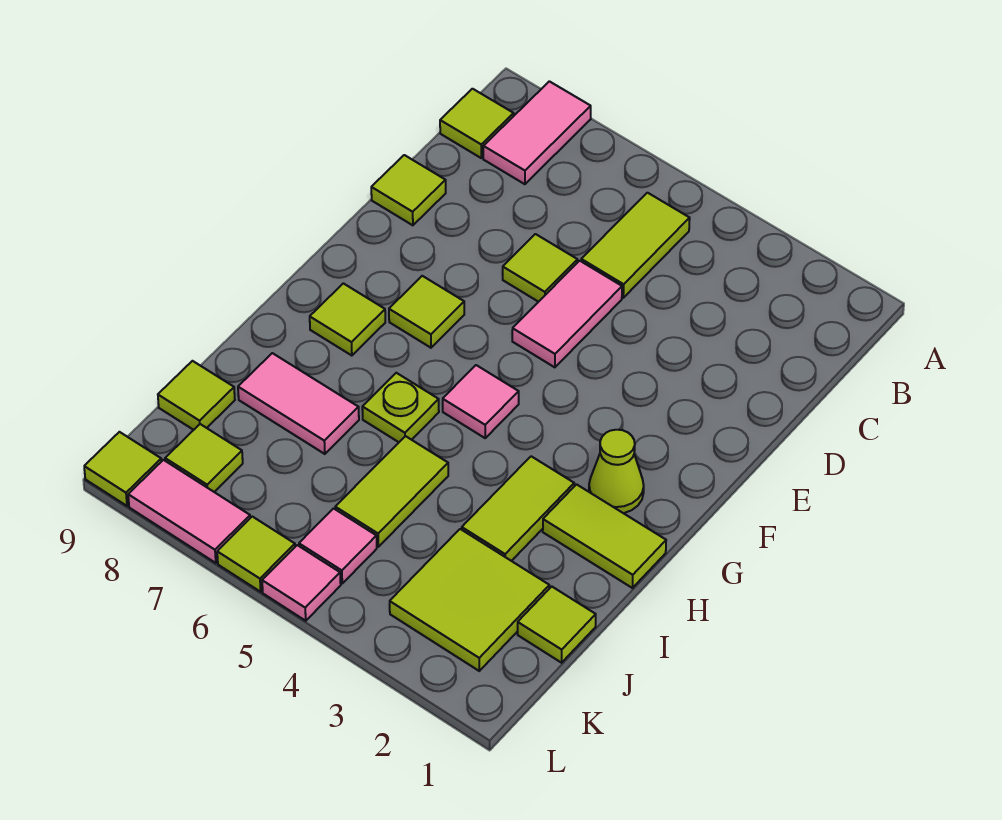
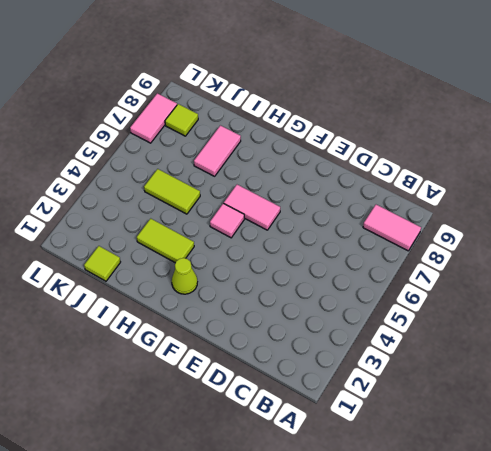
pink 1x2 tile [224,185,280,230] -> pink 1x2 tile moved to [512,261,622,367]
none -> lime 1x2 tile [581,193,690,298]
none -> lime 1x1 tile [440,89,514,158]
none -> lime 1x1 tile [503,234,577,302]

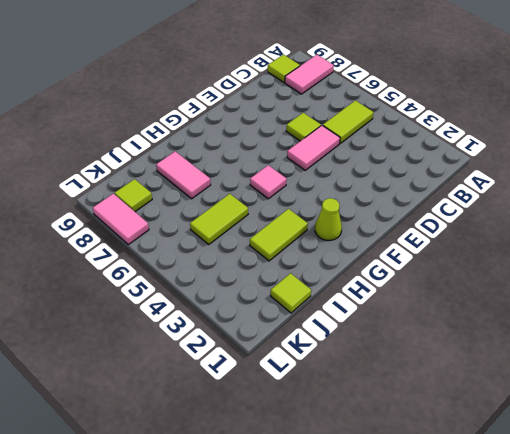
none -> lime 1x1 tile [371,155,446,225]
none -> lime 1x1 tile [389,276,464,348]
none -> lime 1x1 tile [310,283,385,356]

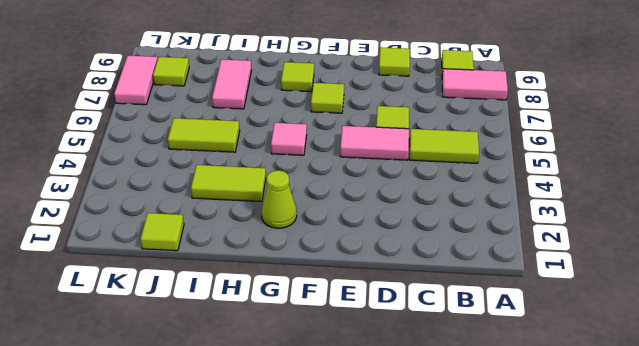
none -> lime 1x2 tile [543,484,666,588]
none -> lime 1x1 plate [362,373,439,442]
none -> lime 2x2 tile [390,529,549,671]

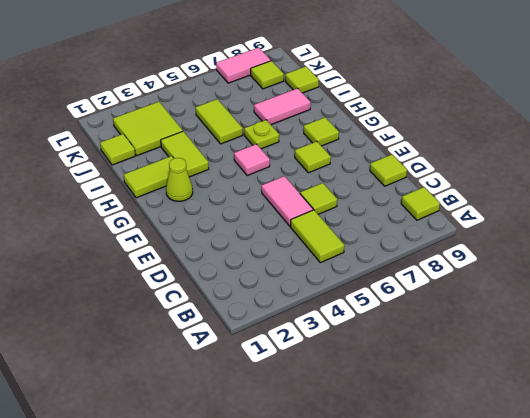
none -> pink 1x2 tile [483,81,591,184]
none -> pink 1x1 tile [299,508,377,583]
none -> pink 1x1 tile [262,545,341,621]

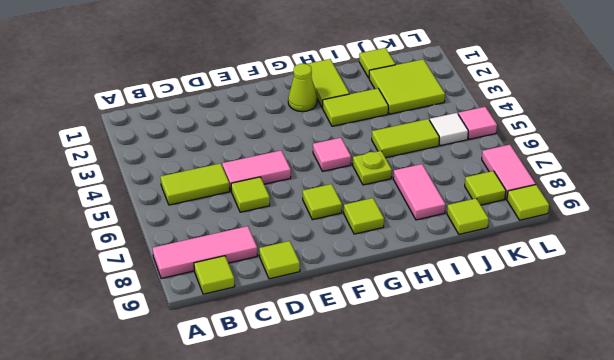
pink 1x3 tile [153,226,258,279] -> pink 1x2 tile [483,81,591,184]
white 1x1 tile [430,113,468,146] -> pink 1x1 tile [299,508,377,583]
none -> lime 1x1 tile [217,517,295,592]

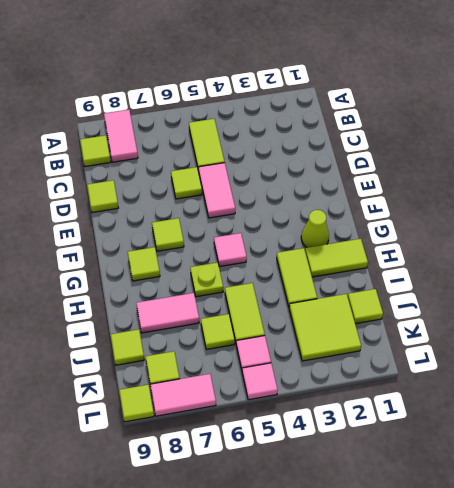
lime 1x1 tile [201,314,235,349] -> lime 1x1 tile moved to [217,517,295,592]

